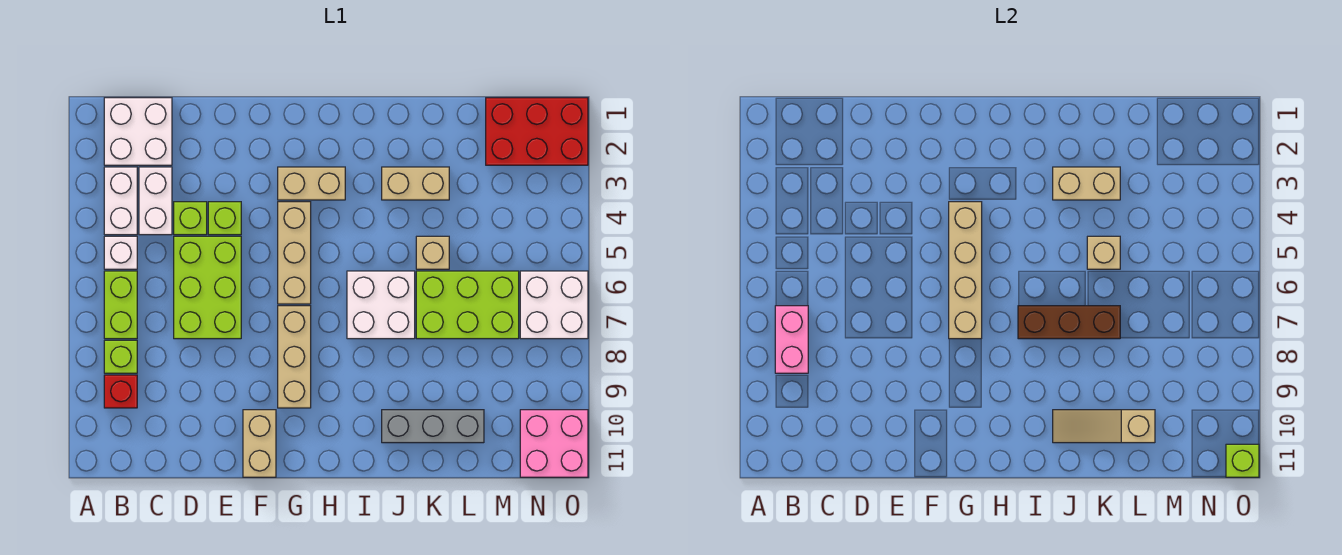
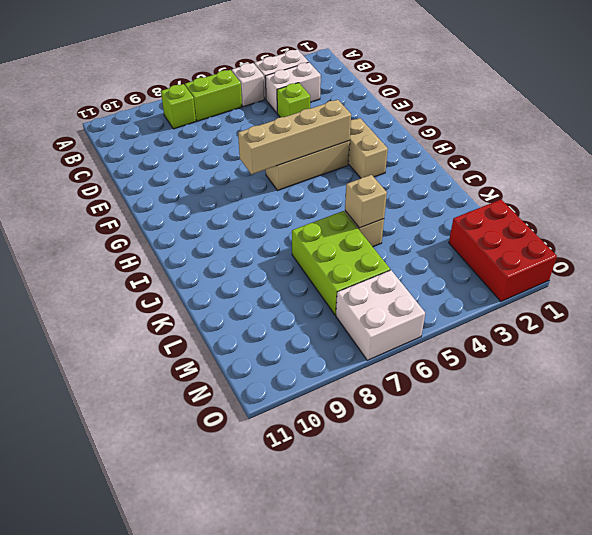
none -> white 2x2 brick [104,98,172,165]
none -> red 1x1 brick [104,375,137,408]
none -> lime 2x3 brick [174,236,241,339]

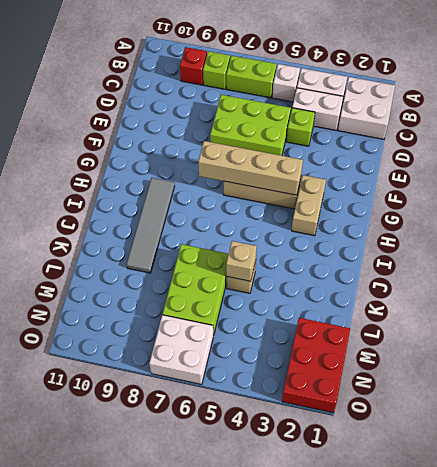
grey 1x4 tile [126,178,175,273] -> none
none -> lime 1x1 brick [208,202,241,235]
none -> tan 1x2 brick [243,410,276,477]
none -> tan 1x3 brick [278,306,311,408]

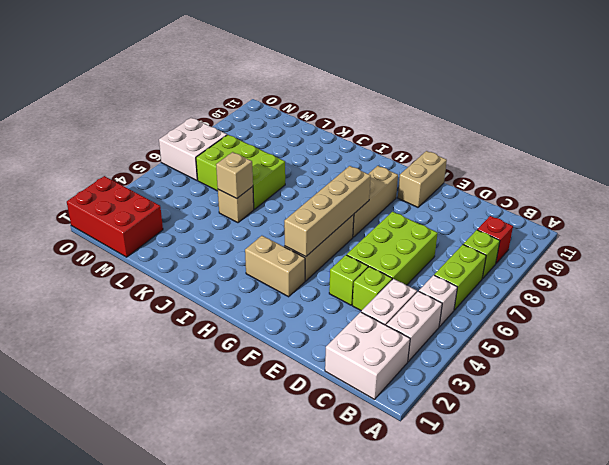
none -> white 2x2 brick [347,271,415,339]
none -> tan 1x2 brick [382,167,449,200]
none -> grey 1x3 brick [382,410,484,443]

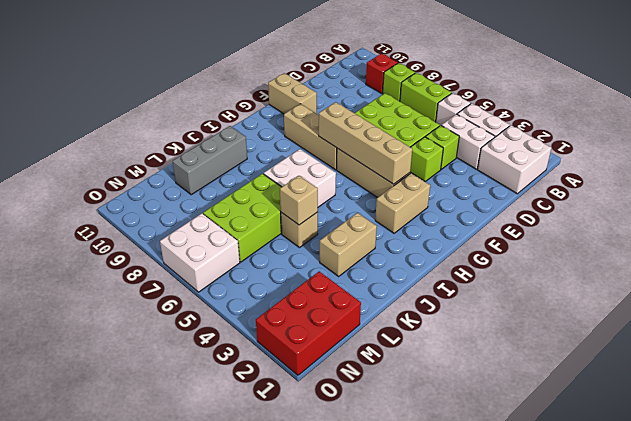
none -> pink 2x2 brick [520,410,588,477]
none -> pink 1x2 brick [775,306,808,373]
none -> brown 1x3 brick [1018,306,1120,339]

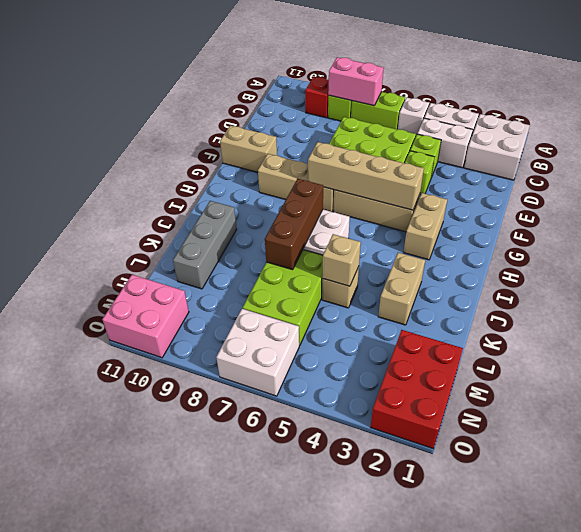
none -> tan 1x2 brick [1053,167,1120,200]
none -> tan 1x3 slope [1053,410,1155,443]
none -> lime 1x1 brick [1226,444,1259,477]

